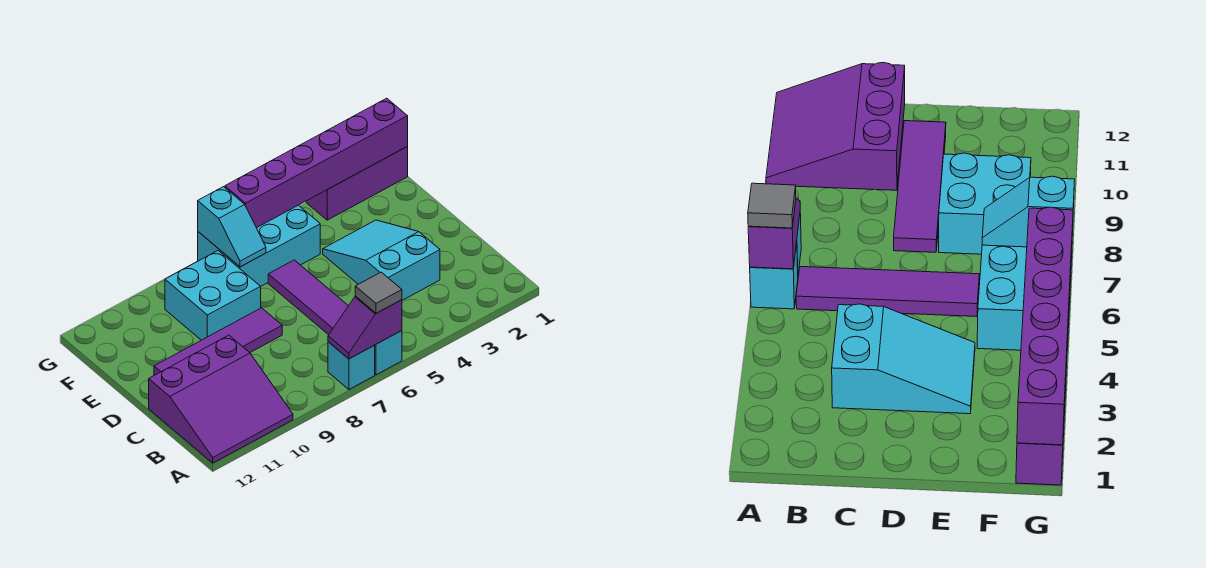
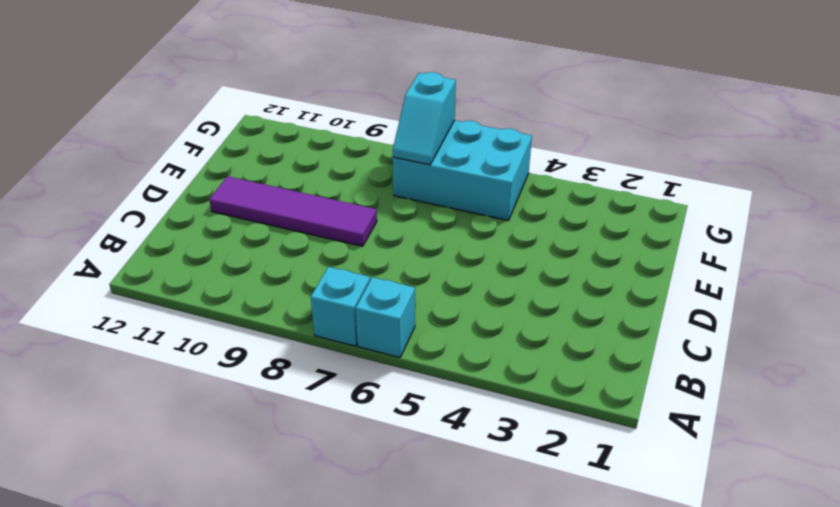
none -> purple 3x3 slope [149,335,293,463]
none -> purple 1x4 tile [268,260,348,335]
none -> cyan 2x3 slope [323,220,440,300]

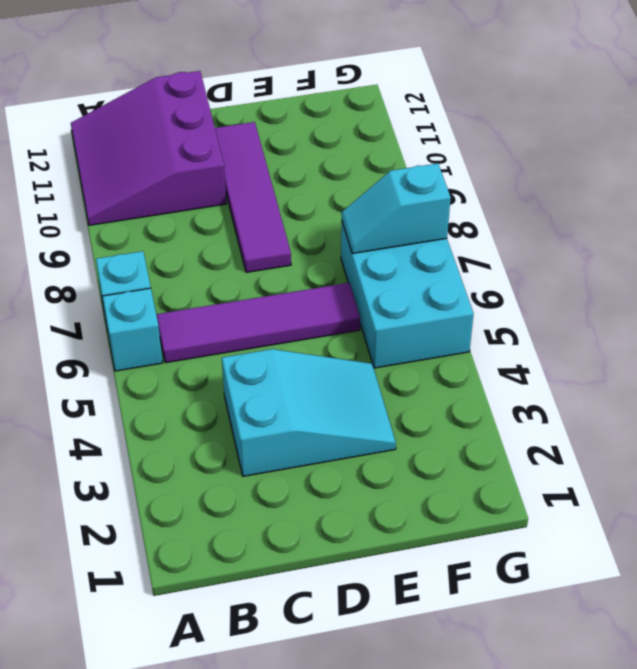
none -> cyan 2x2 brick [165,251,261,340]
none -> purple 1x3 brick [306,146,408,220]
none -> purple 1x2 slope [328,296,402,359]

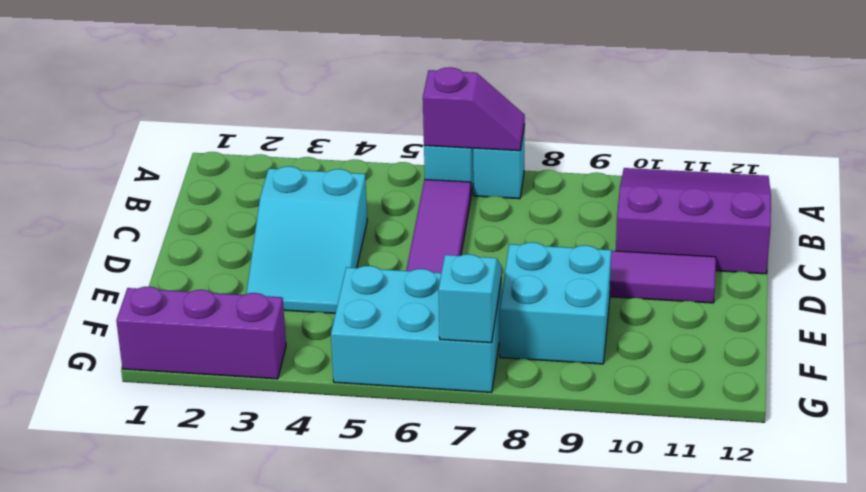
none -> purple 1x6 brick [225,98,408,228]
none -> grey 1x1 tile [355,272,402,313]

